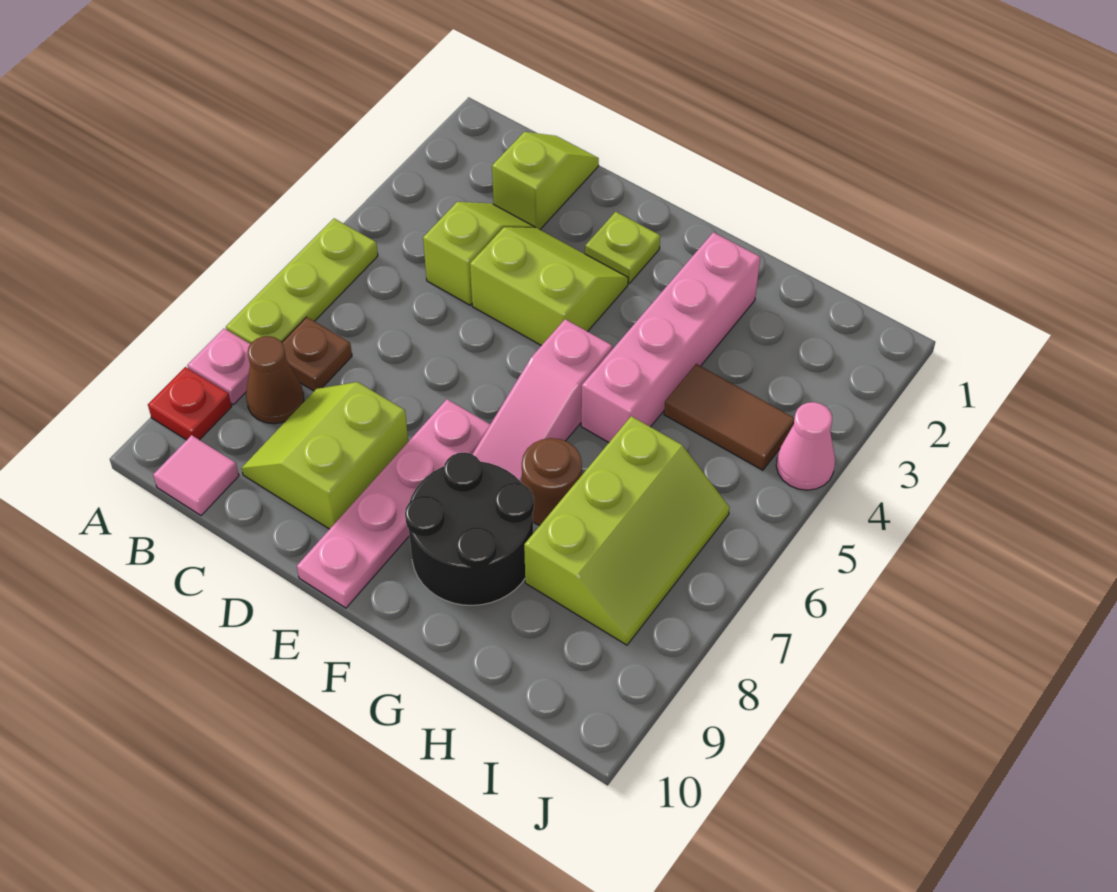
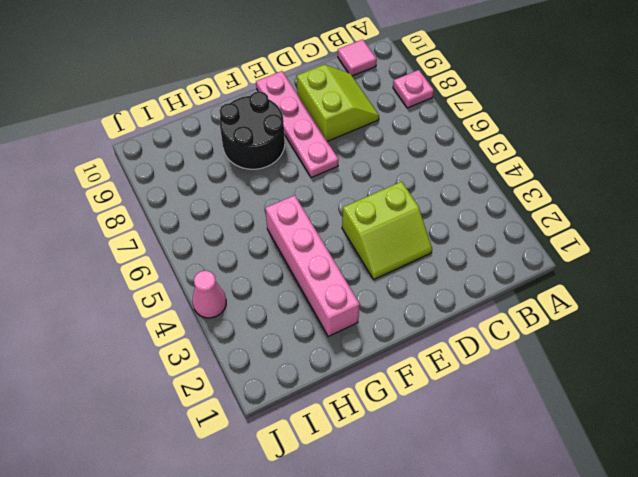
none -> lime 1x3 plate [226,219,378,344]
none -> red 1x1 plate [148,367,232,440]
none -> brown 1x1 plate [282,317,352,391]

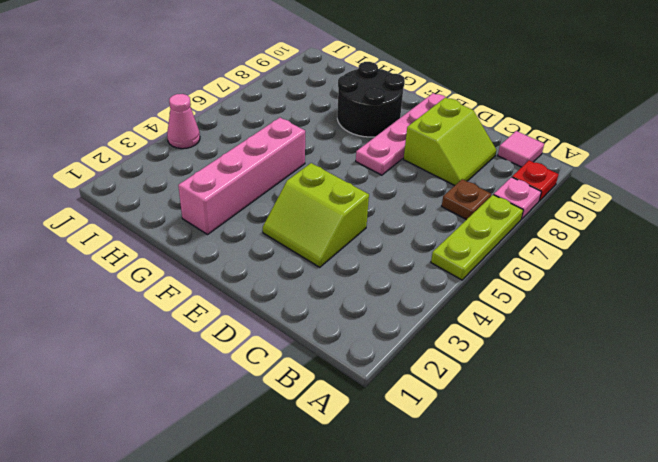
none -> brown 1x1 cone [246,336,304,424]
none -> lime 1x2 slope [492,132,599,229]
none -> lime 1x2 slope [423,202,535,305]

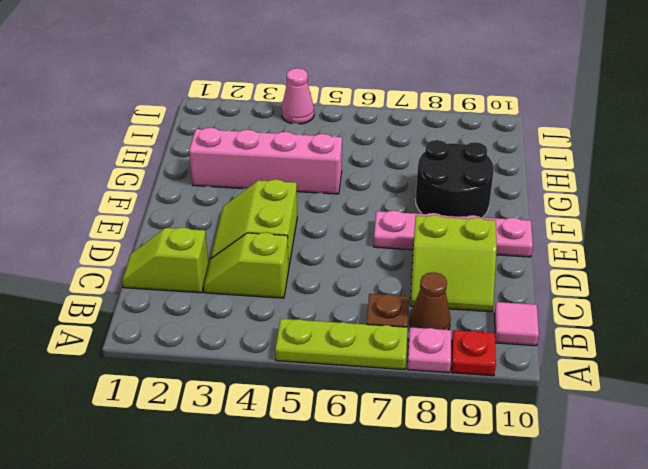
none -> lime 1x1 plate [585,212,660,283]
none -> pink 1x3 slope [472,319,612,483]
none -> brown 1x1 round brick [522,438,582,525]

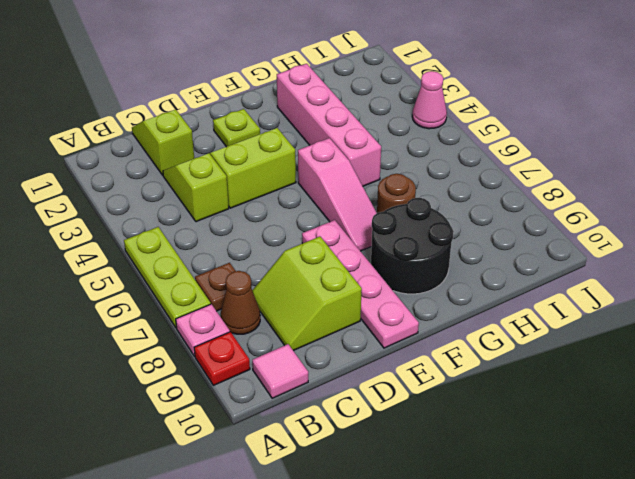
none -> brown 1x2 tile [664,364,794,470]
none -> lime 2x3 slope [524,416,730,645]

